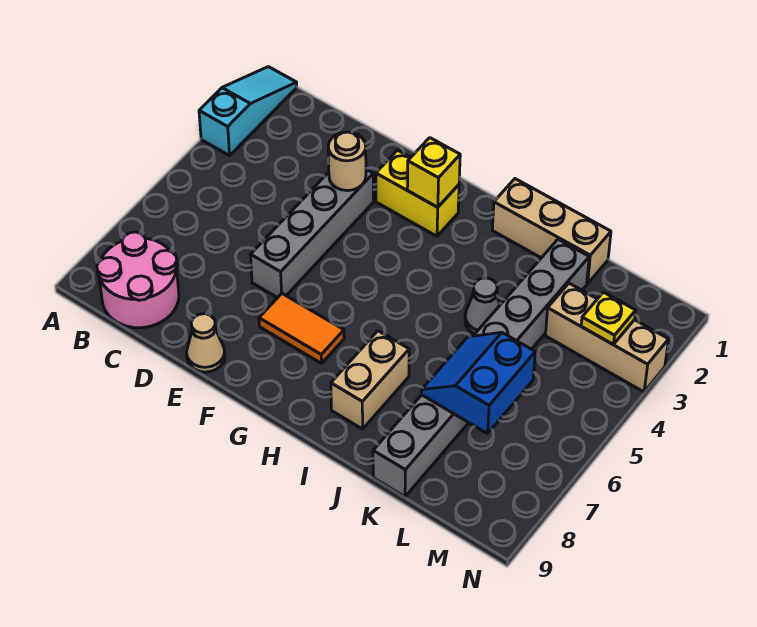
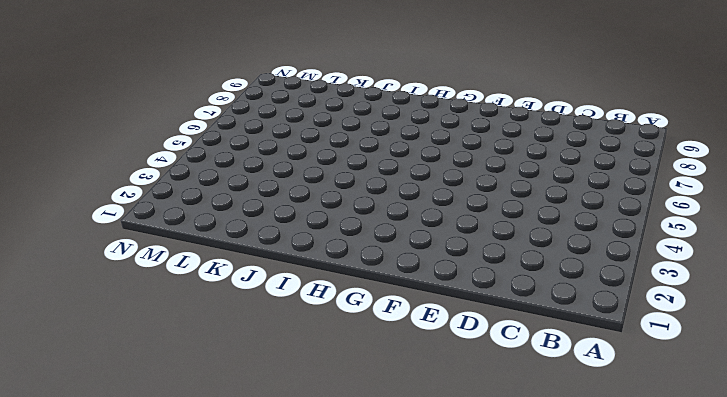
none -> cyan 1x3 slope [199,67,297,156]
none -> pink 2x2 round brick [97,232,179,328]
none -> grey 1x4 brick [251,170,373,298]

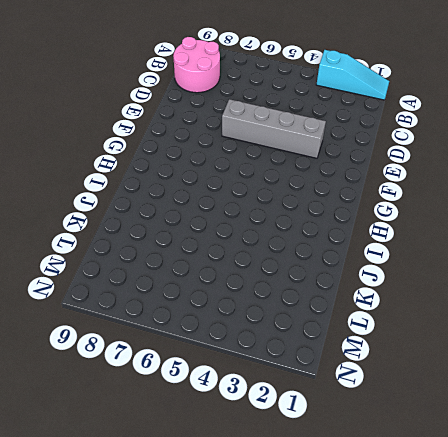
none -> tan 1x1 cone [187,314,225,372]
none -> yellow 1x2 brick [376,150,459,236]
none -> orange 1x2 tile [259,294,344,363]

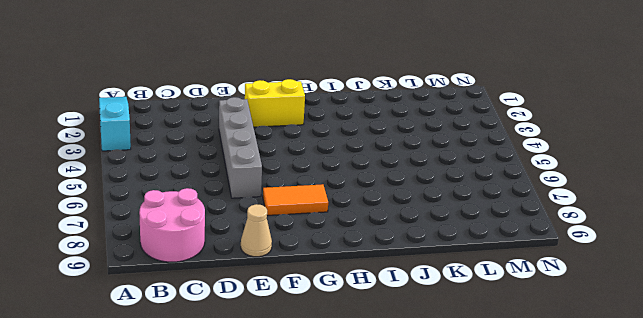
none -> tan 1x3 brick [492,179,611,284]
none -> tan 1x2 brick [331,331,409,429]
none -> grey 1x1 cone [465,278,500,334]

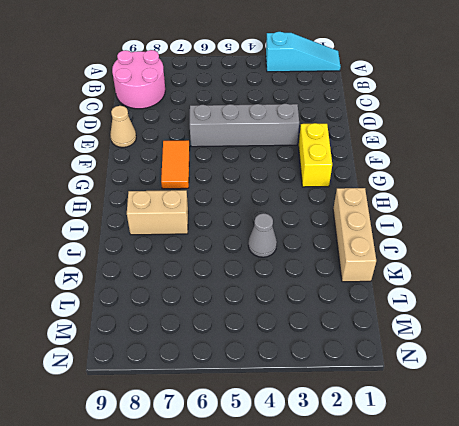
none -> grey 1x8 brick [373,239,589,497]
none -> tan 1x3 brick [545,283,669,392]
none -> tan 1x1 round brick [328,132,366,191]

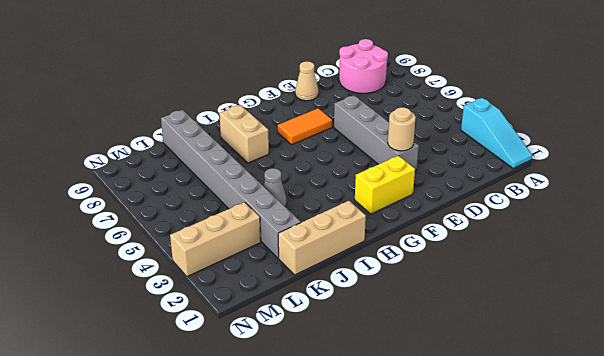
none -> yellow 1x1 brick [407,138,460,207]
none -> blue 2x2 slope [422,332,535,433]
none -> yellow 1x1 plate [581,292,636,344]

